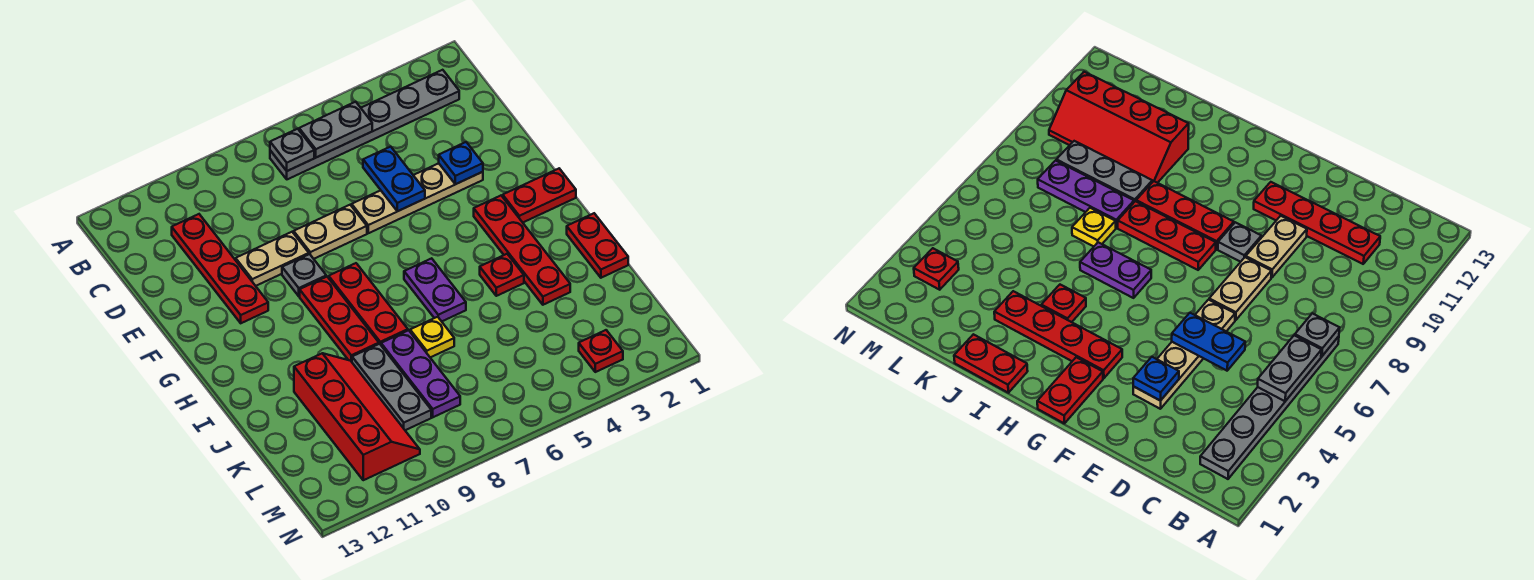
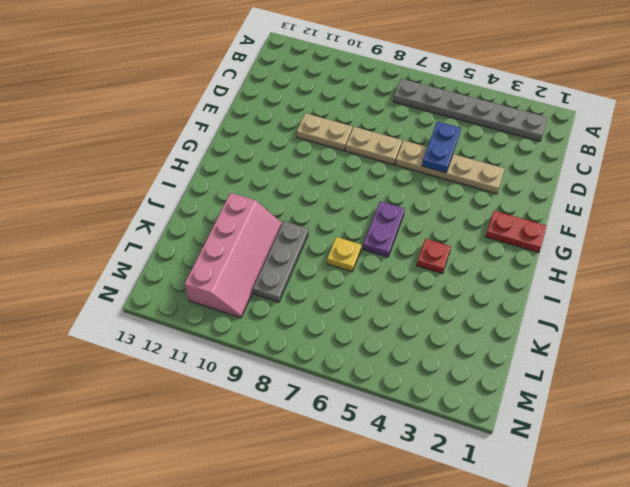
pink 2x4 slope [185,193,282,318] -> red 2x4 slope [294,353,420,480]
none -> red 1x4 plate [172,214,268,323]
none -> grey 1x1 plate [282,254,326,296]
none -> red 1x4 plate [474,196,570,305]

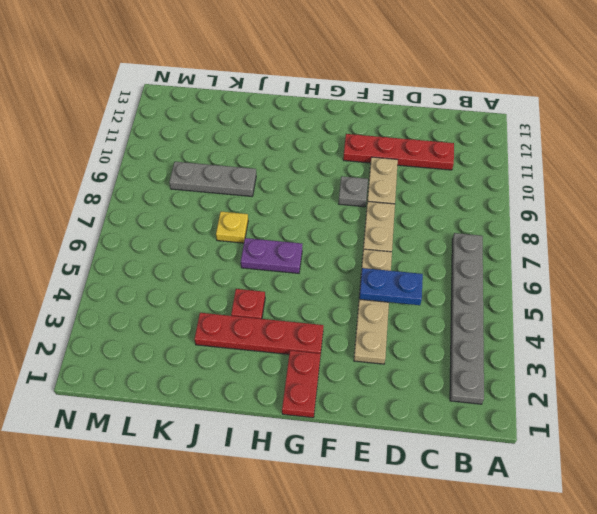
none -> red 1x3 plate [329,263,408,345]
none -> red 1x3 plate [300,277,379,362]
none -> red 1x2 plate [567,213,628,278]

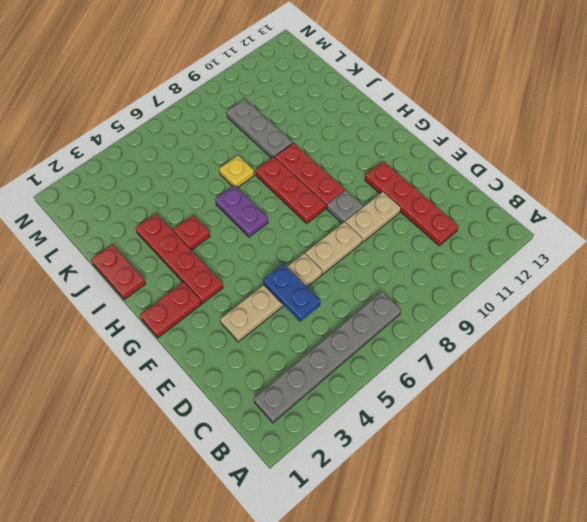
none -> purple 1x3 plate [381,330,460,417]
none -> red 2x4 slope [294,353,420,480]
none -> red 1x1 plate [579,330,623,372]

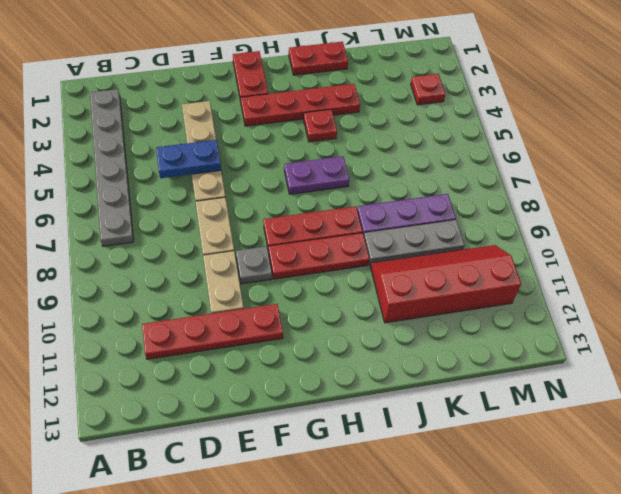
none -> yellow 1x1 plate [410,317,454,357]
none -> grey 1x2 plate [299,102,372,157]
none -> grey 1x1 plate [270,129,314,171]

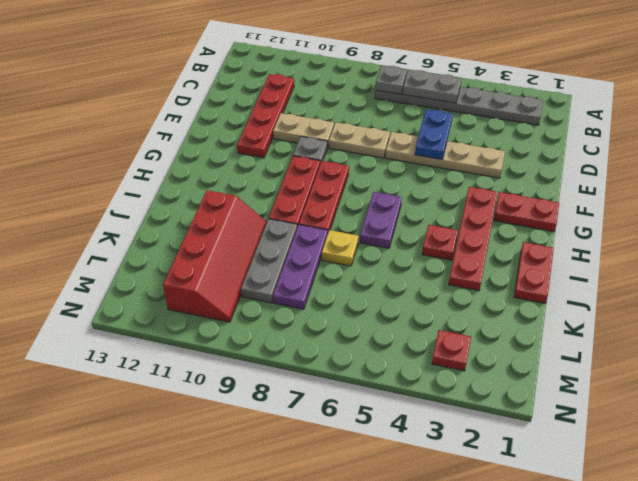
none -> blue 1x1 plate [439,142,483,184]

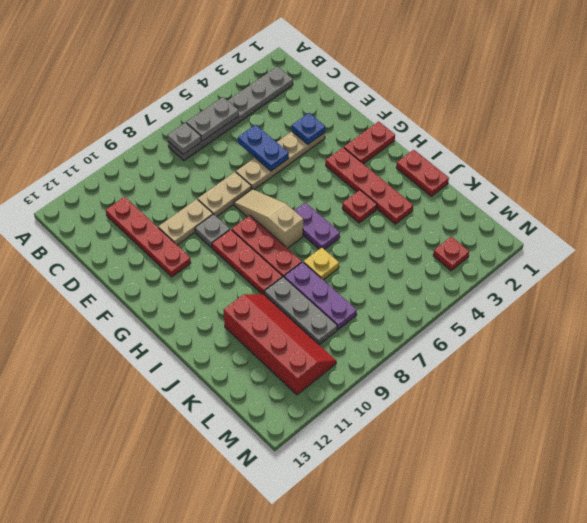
tan 1x3 slope [234,189,303,248] -> none

